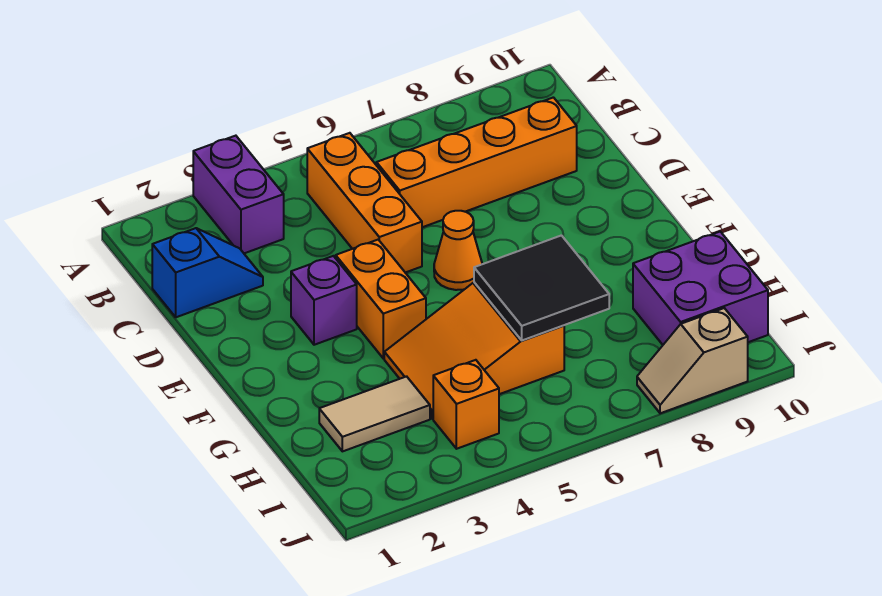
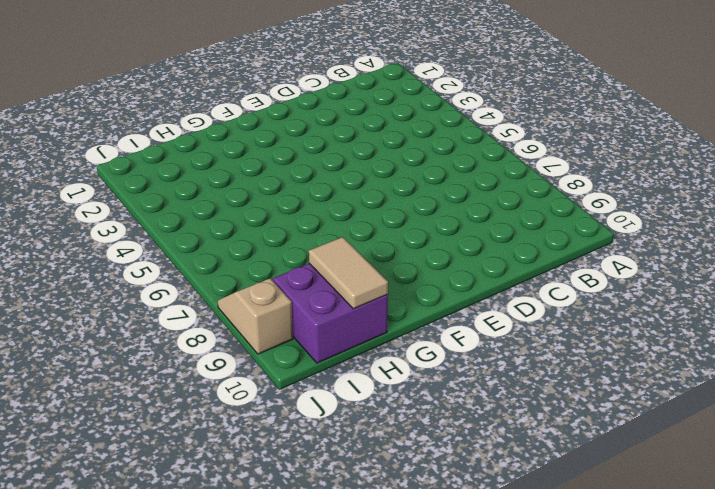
tan 1x2 tile [309,237,388,309] -> tan 1x2 tile moved to [319,376,430,451]
none -> purple 1x2 brick [193,136,284,253]
none -> orange 1x3 brick [307,133,422,273]
none -> blue 1x2 slope [152,228,263,317]

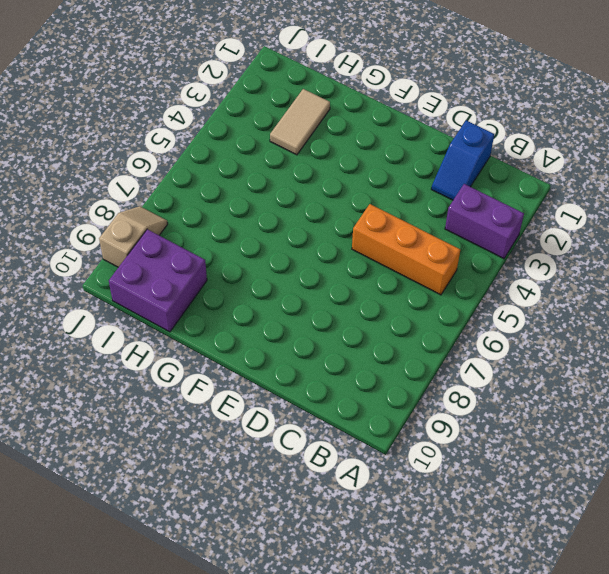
none -> orange 1x4 brick [376,97,577,227]
none -> purple 1x1 brick [291,256,357,345]
none -> orange 1x2 brick [336,240,426,358]

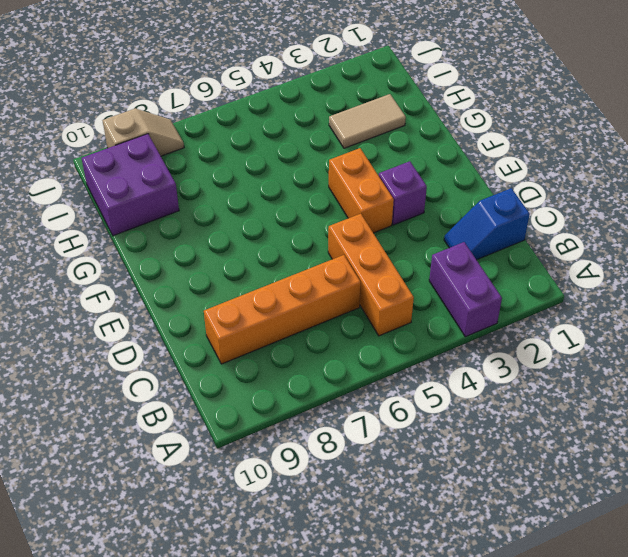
none -> orange 1x1 cone [434,211,482,290]
none -> orange 2x3 slope [384,282,564,419]
none -> orange 1x1 brick [433,360,499,449]

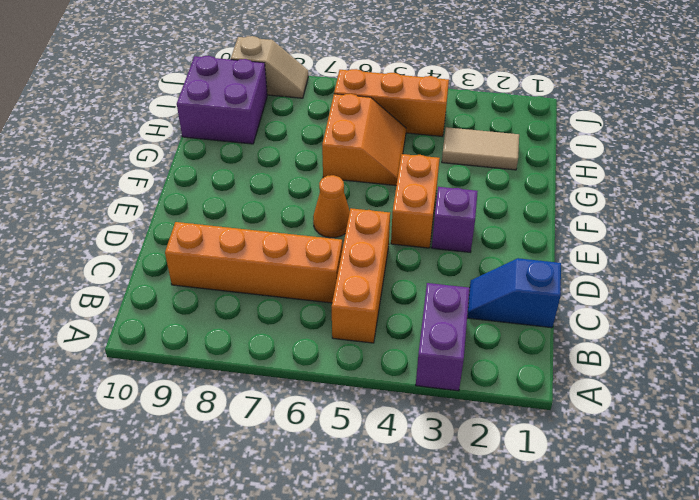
orange 2x2 slope [322,94,406,186] -> orange 2x3 slope [384,282,564,419]
orange 1x3 brick [334,69,449,137] -> orange 1x1 brick [433,360,499,449]
none -> black 2x2 tile [474,235,609,340]

